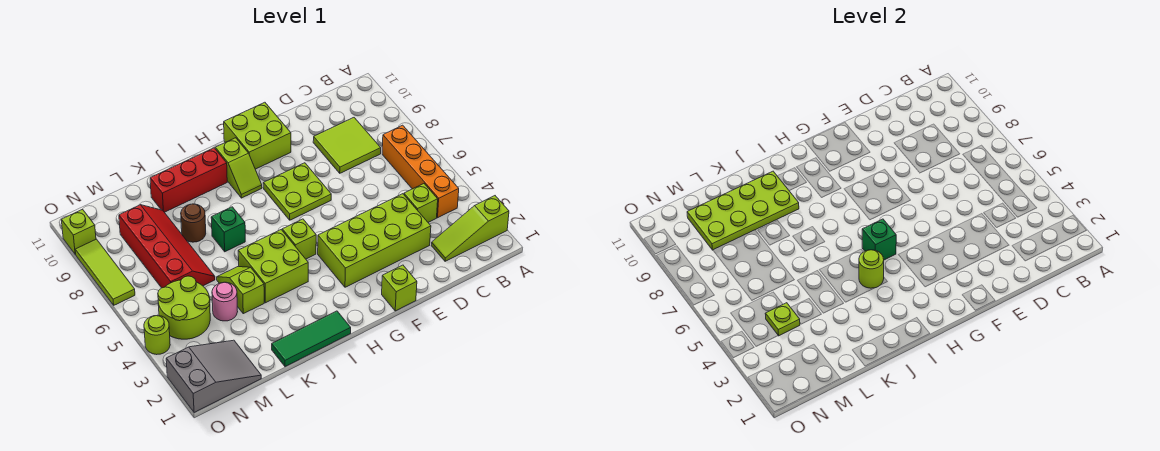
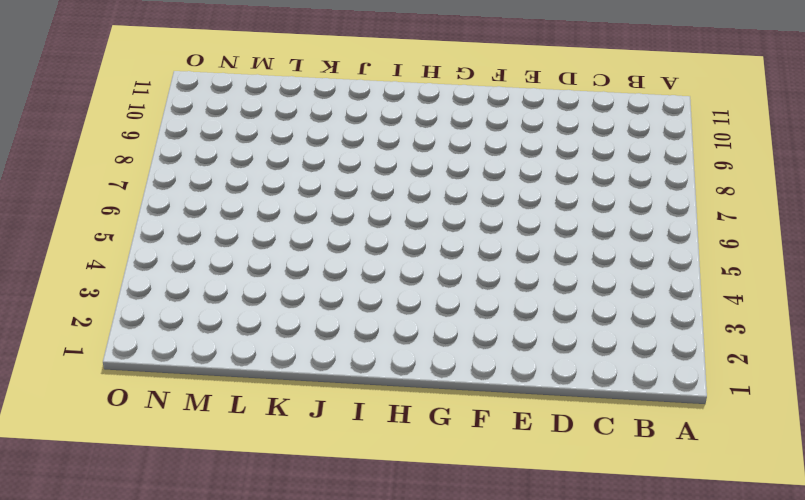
none -> lime 1x3 slope [431,196,509,261]
none -> orange 1x4 brick [382,125,459,218]
none -> lime 1x1 brick [404,184,438,222]

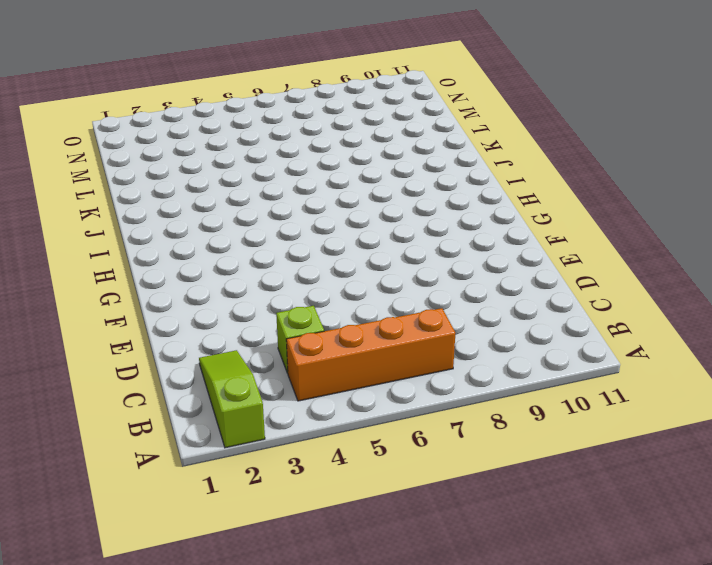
none -> lime 2x2 tile [313,118,381,173]
none -> lime 2x4 brick [318,194,431,287]
none -> lime 1x1 brick [382,265,417,311]

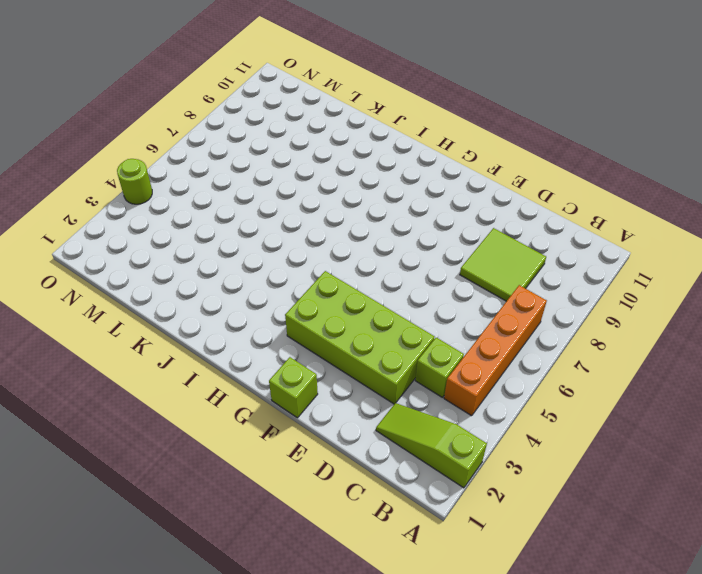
none -> lime 2x2 plate [263,163,331,220]
none -> lime 2x2 brick [224,102,291,169]
none -> lime 1x1 brick [282,219,316,259]

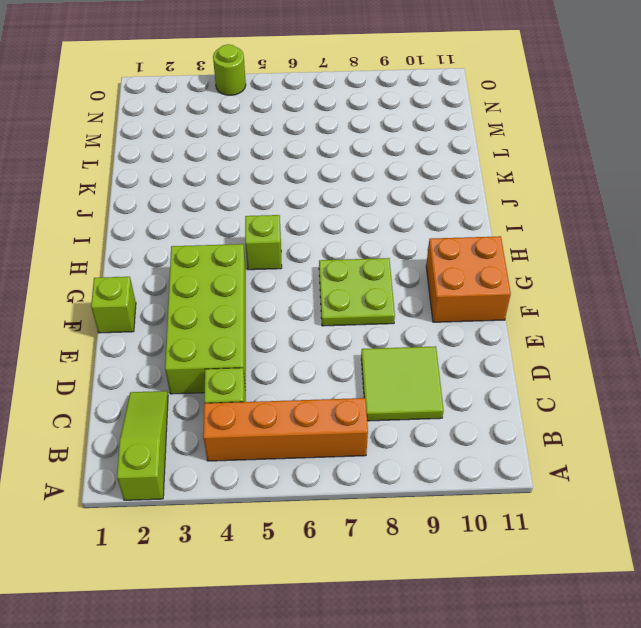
orange 2x2 brick [426,236,511,322] -> lime 2x2 brick [224,102,291,169]
none -> lime 1x2 slope [215,138,262,198]
none -> green 1x3 tile [272,311,351,367]
none -> lime 2x2 brick [238,230,308,303]

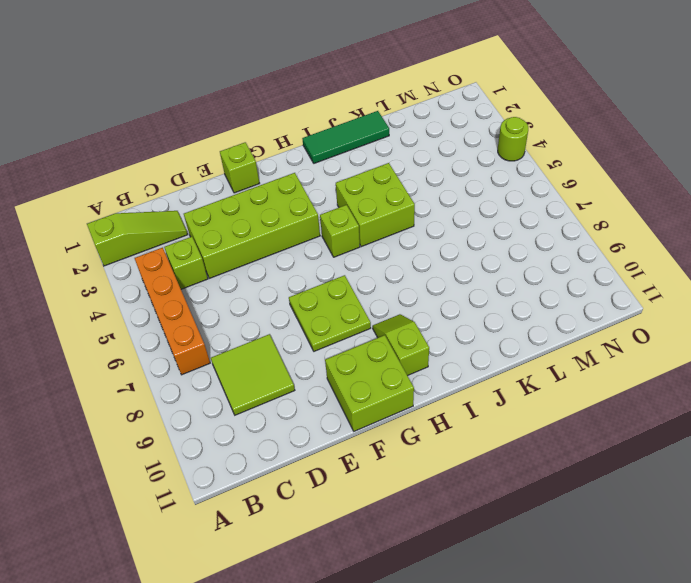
none -> red 1x3 brick [150,148,227,212]
none -> green 1x1 brick [211,207,245,252]
none -> lime 1x2 slope [217,267,264,314]

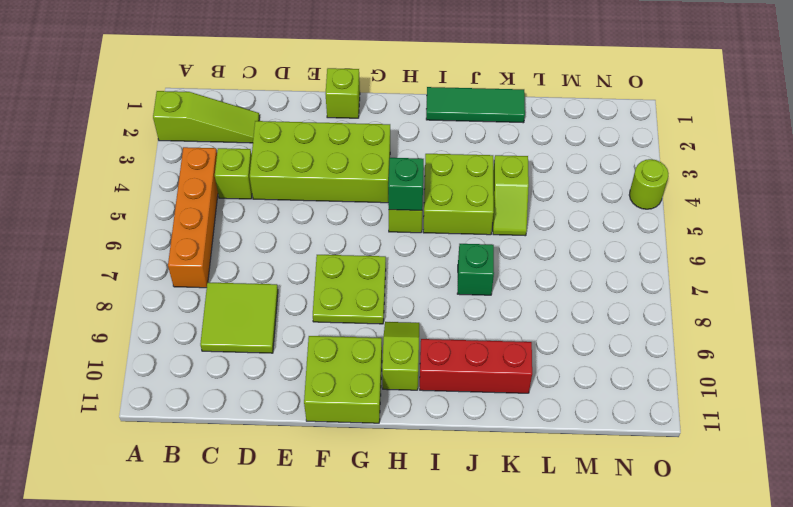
none -> brown 1x1 round brick [181,204,206,242]
none -> pink 1x1 round brick [212,282,238,321]
none -> red 2x4 slope [119,205,215,288]

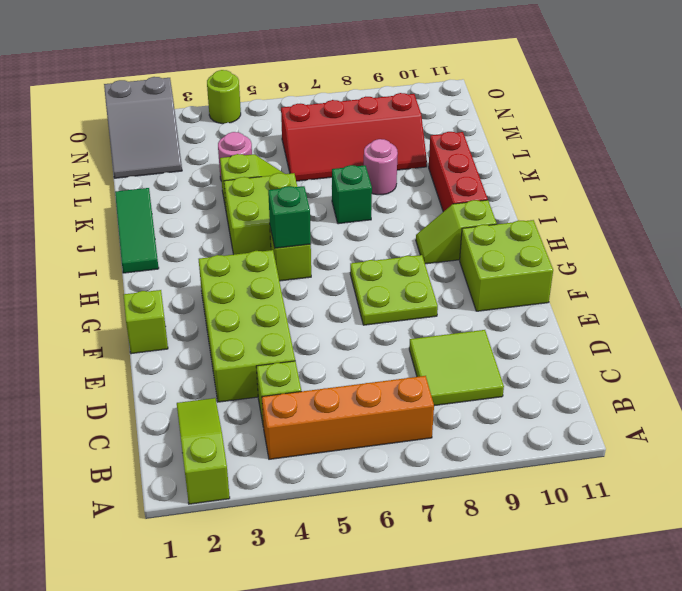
pink 1x1 round brick [364,139,398,195] -> brown 1x1 round brick [181,204,206,242]
none -> lime 2x2 round brick [158,276,210,339]
none -> lime 1x3 tile [75,239,135,305]
none -> lime 1x1 brick [61,209,96,254]

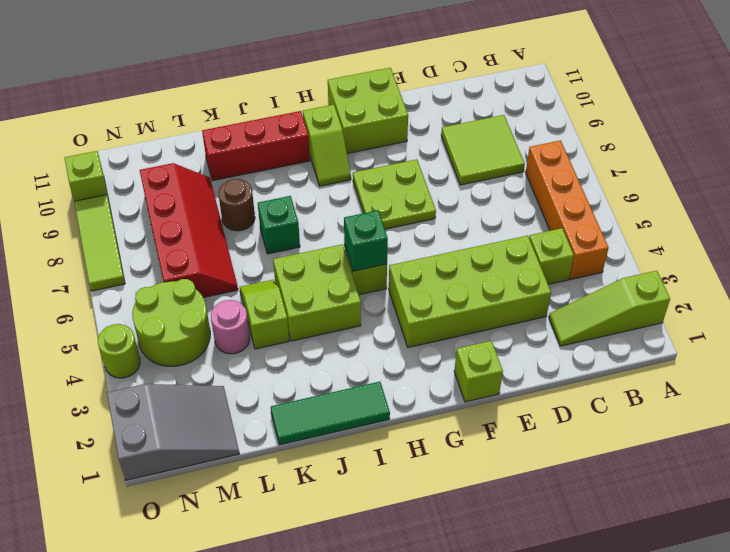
none -> lime 1x1 round brick [859,250,884,288]
none -> lime 2x4 plate [687,171,799,250]
none -> lime 1x1 plate [765,303,800,336]

